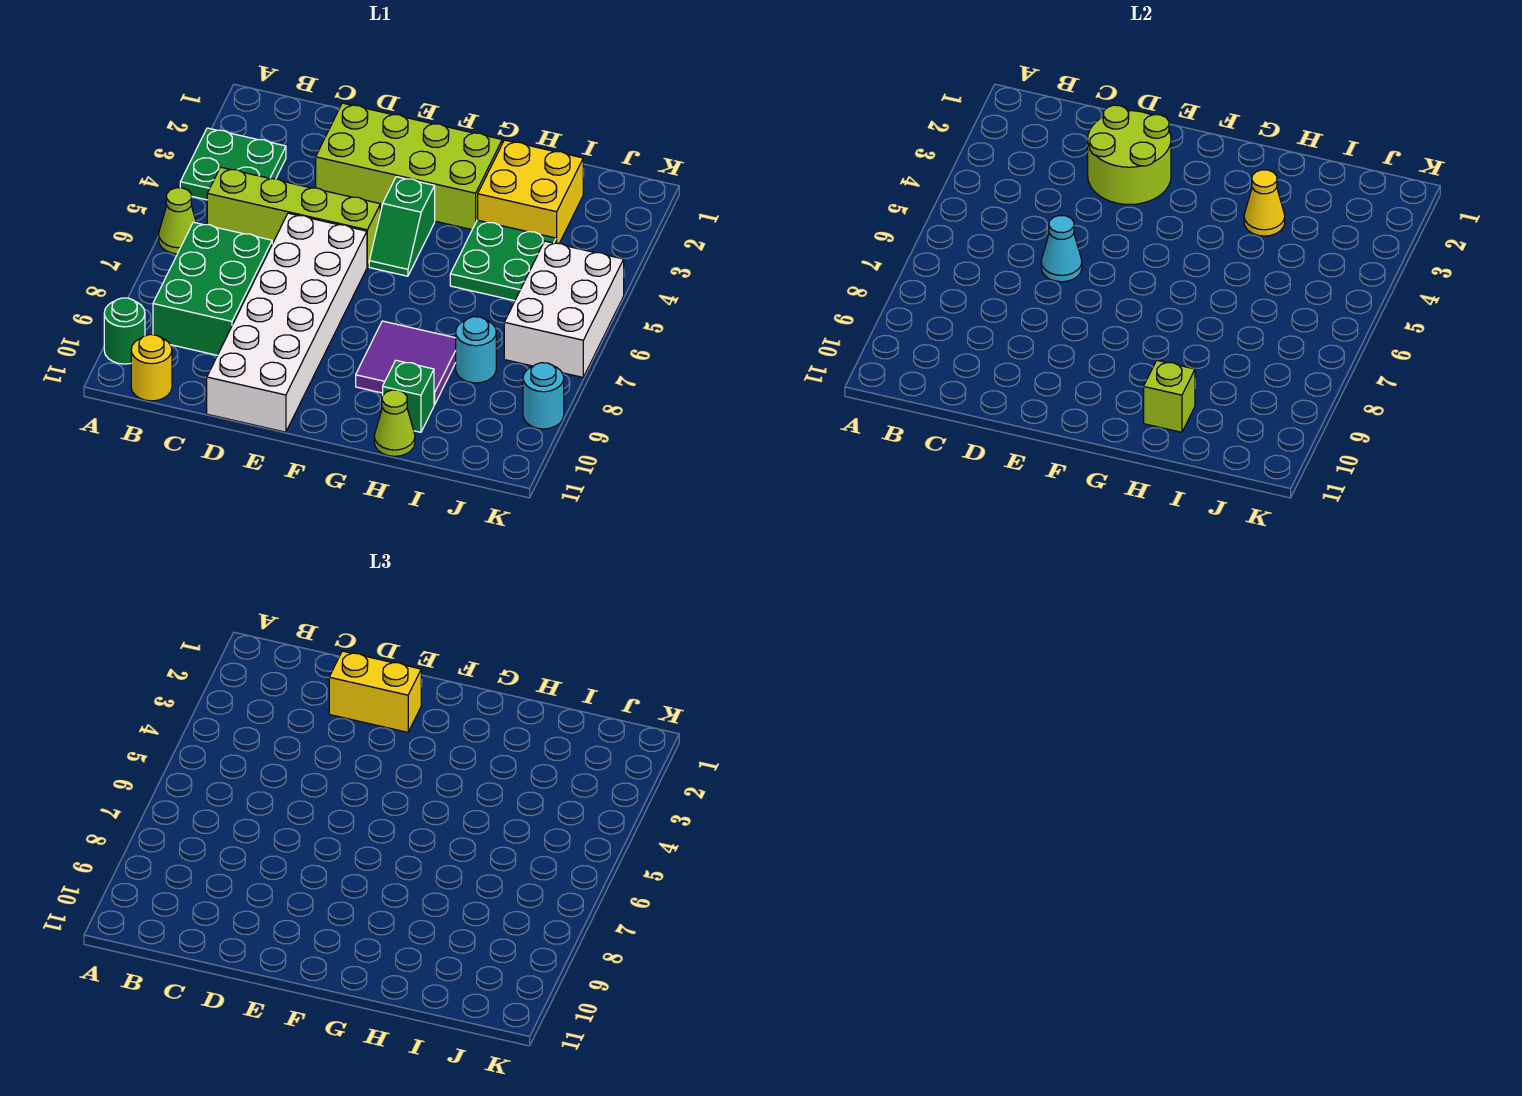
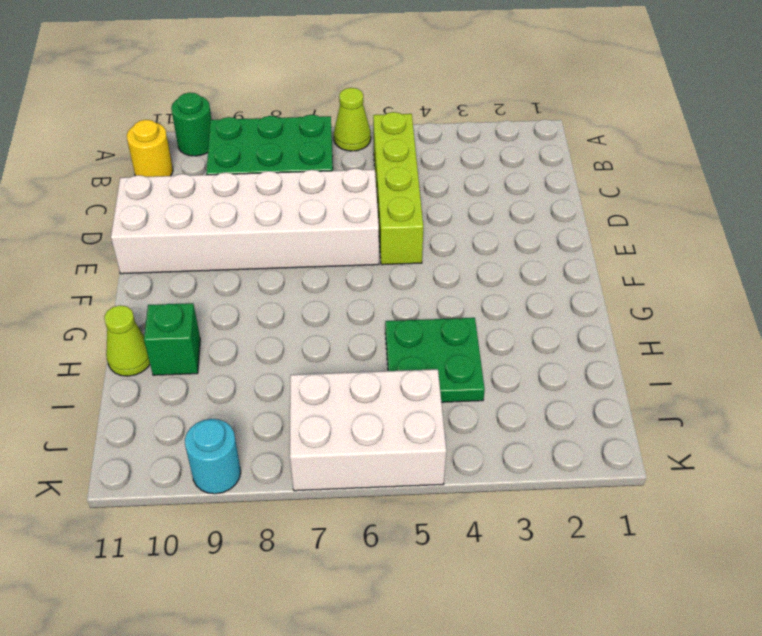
none -> green 2x2 plate [180,128,286,200]
none -> lime 2x4 brick [316,103,502,230]
none -> green 1x2 slope [369,177,435,276]

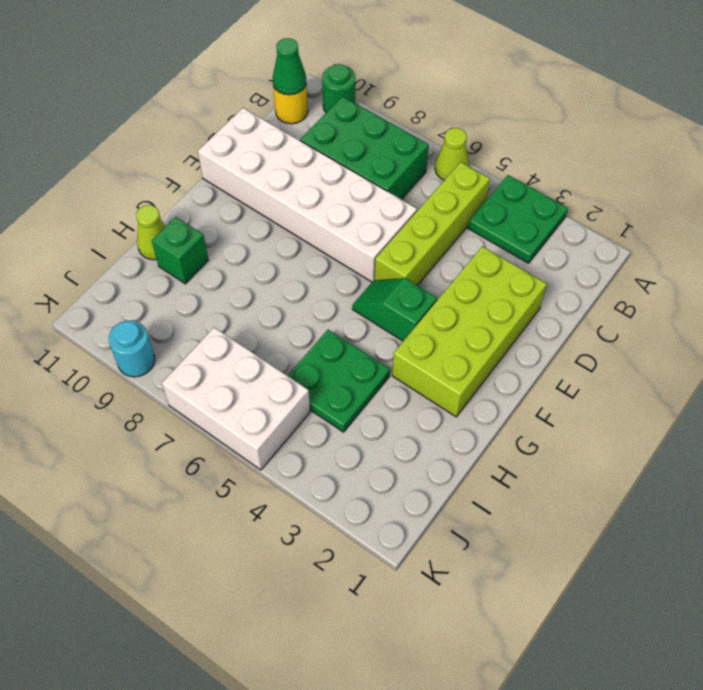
green 1x1 cone [273,38,306,95] -> none
none -> purple 2x2 tile [356,321,456,405]
none -> yellow 2x2 brick [478,140,583,244]
none -> cyan 1x1 round brick [456,317,496,383]

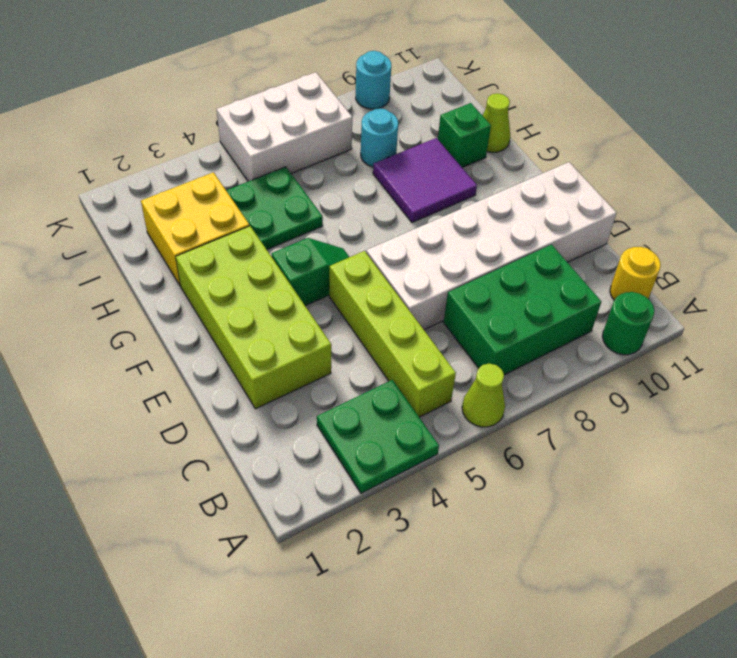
none -> lime 2x2 round brick [1088,105,1171,205]
none -> cyan 1x1 cone [1041,216,1082,282]
none -> yellow 1x1 cone [1244,170,1285,236]

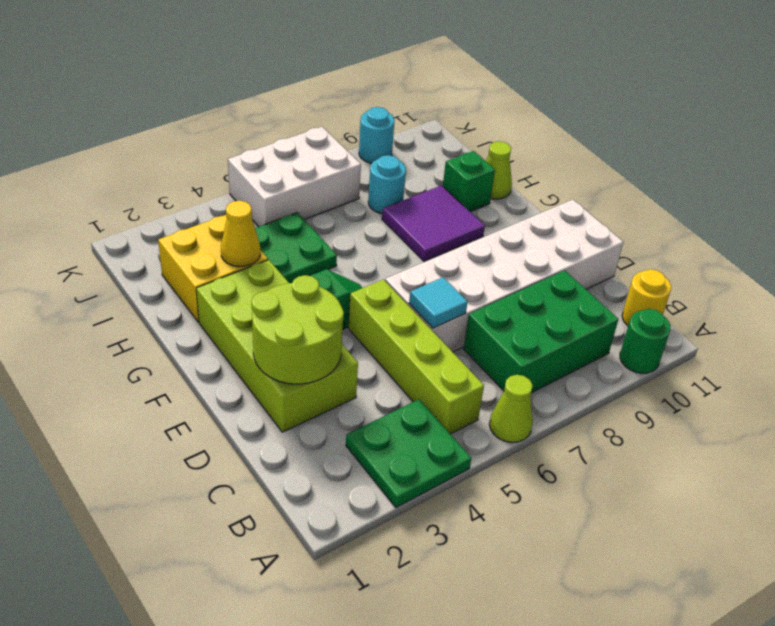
cyan 1x1 tile [409,277,468,328] -> cyan 1x1 cone [1041,216,1082,282]
none -> lime 1x1 brick [1144,360,1195,432]
none -> yellow 1x2 brick [329,651,421,732]

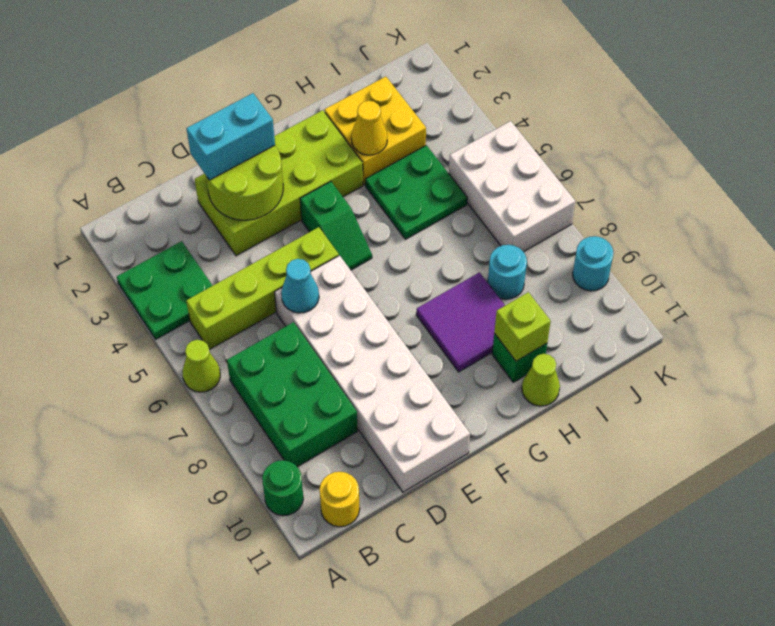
cyan 1x2 brick [187,93,275,180] -> yellow 1x2 brick [329,651,421,732]

